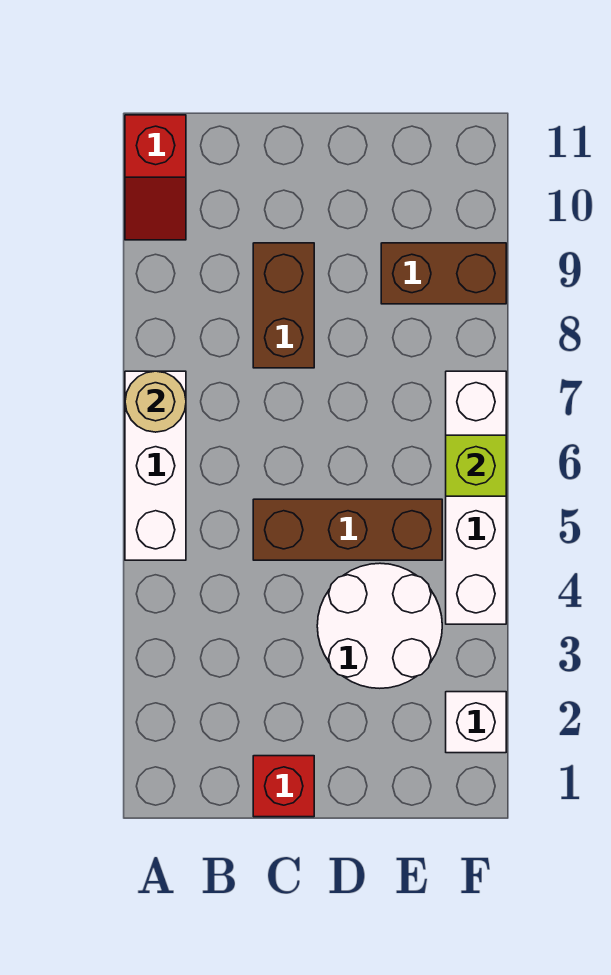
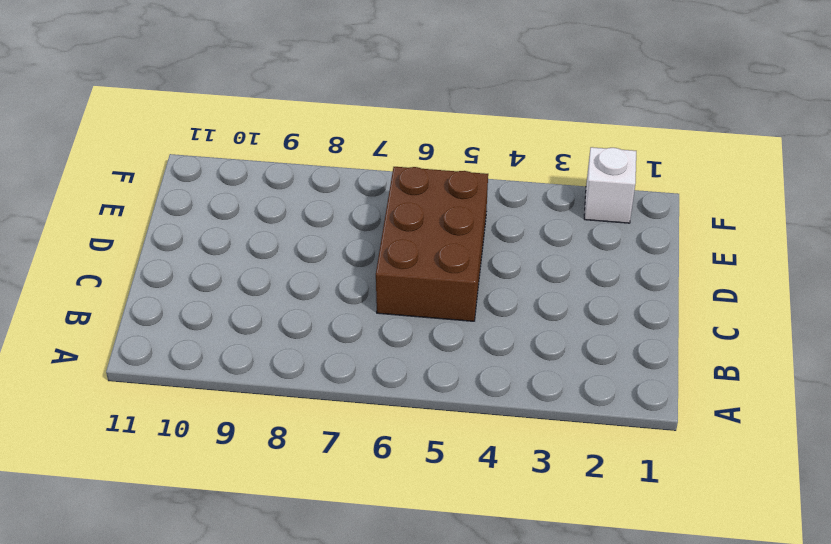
brown 2x3 brick [376,167,488,321] -> brown 1x3 brick [253,499,442,560]
none -> white 1x3 brick [125,371,186,560]
none -> red 1x2 slope [125,115,186,240]

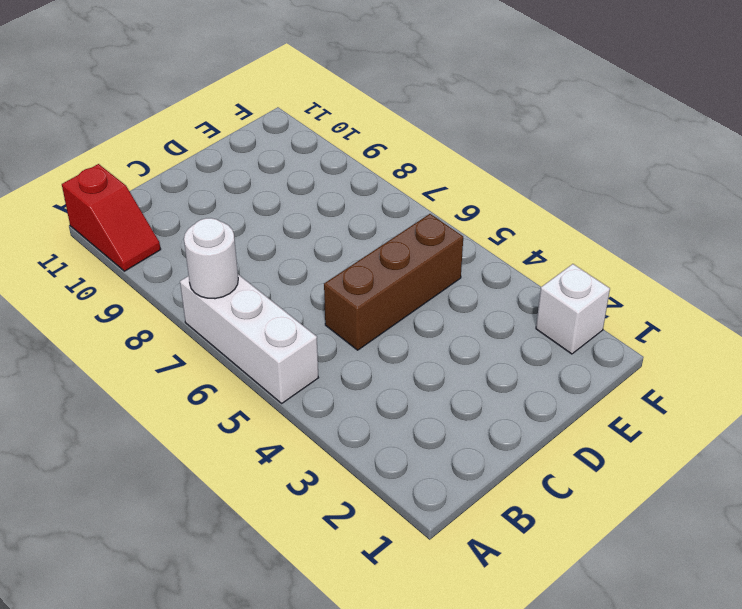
white 1x1 round brick [184,218,238,299] -> tan 1x1 round brick [125,371,186,432]
none -> red 1x1 brick [253,756,314,817]
none -> brown 1x2 brick [253,243,314,368]

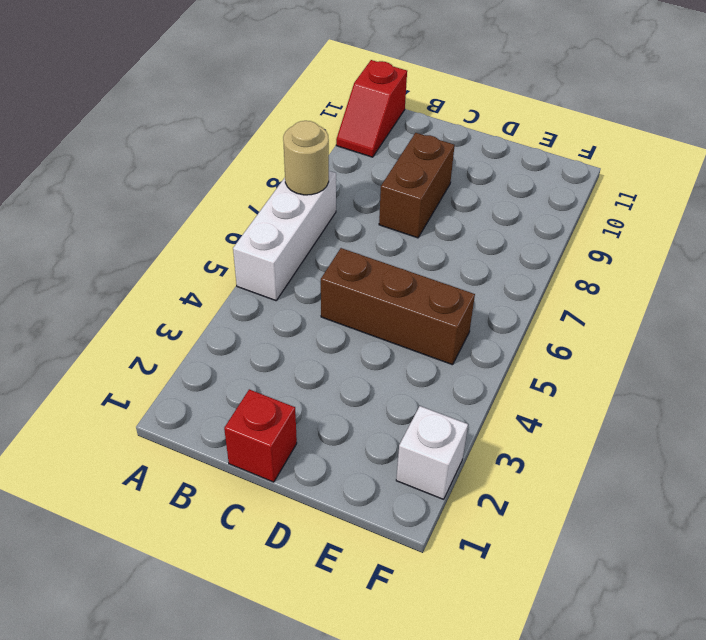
none -> white 2x2 round brick [317,563,442,688]
none -> brown 1x2 brick [381,243,506,304]

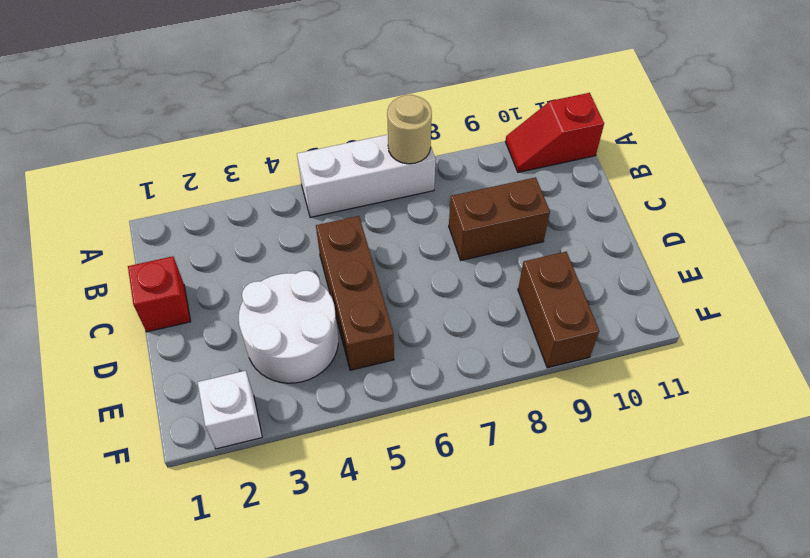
none -> white 1x4 brick [446,371,506,624]
none -> lime 1x1 brick [446,435,506,496]

